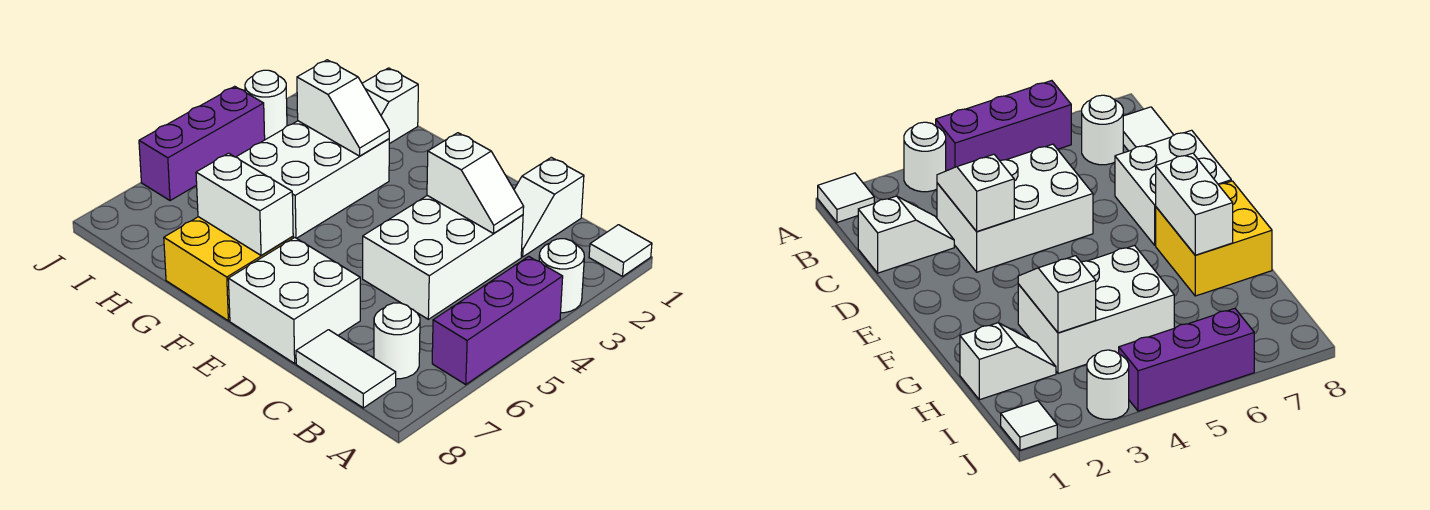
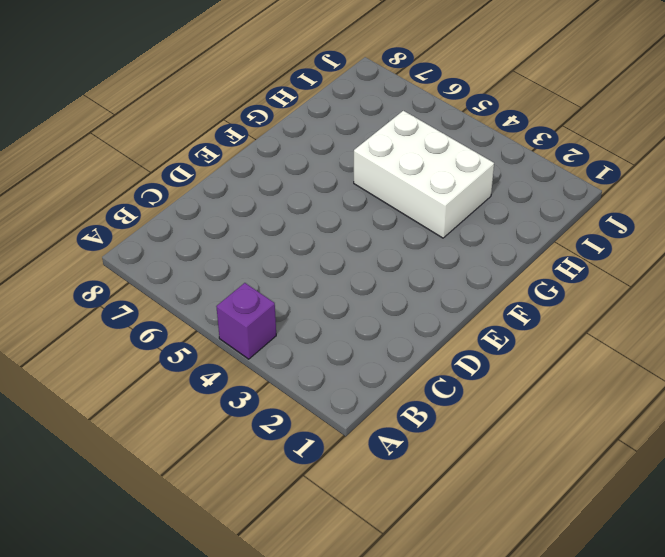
purple 1x1 brick [216,283,276,359] -> purple 1x3 brick [432,256,563,384]
none -> white 1x1 tile [589,225,652,276]
none -> white 1x1 round brick [539,239,584,313]
none -> white 1x1 round brick [374,303,420,379]

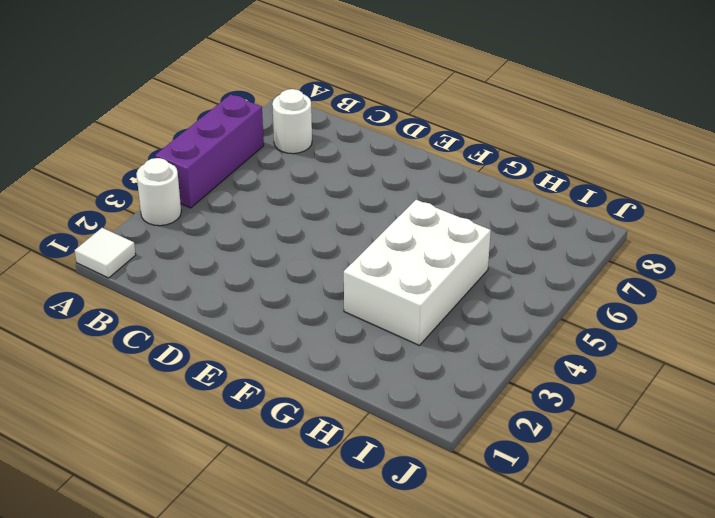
none -> white 1x2 tile [296,330,396,408]
none -> white 1x2 slope [514,157,584,257]
none -> white 2x3 brick [363,196,523,319]

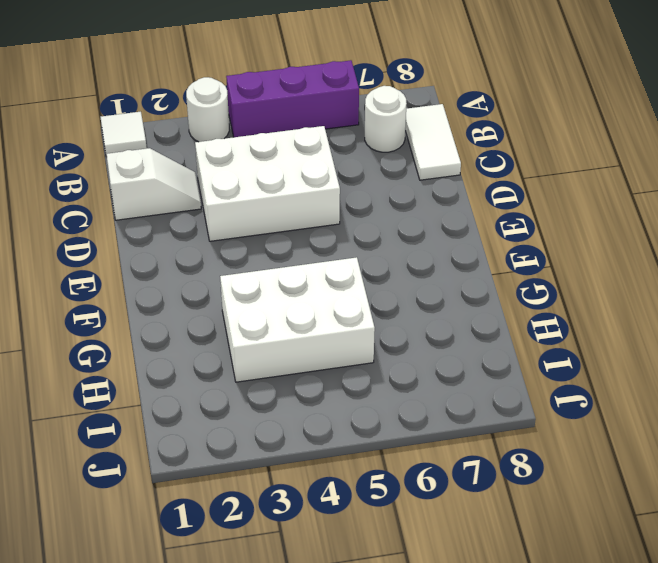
none -> white 2x2 brick [228,238,360,363]
none -> yellow 2x2 brick [164,217,293,321]
none -> white 1x2 slope [362,68,418,144]

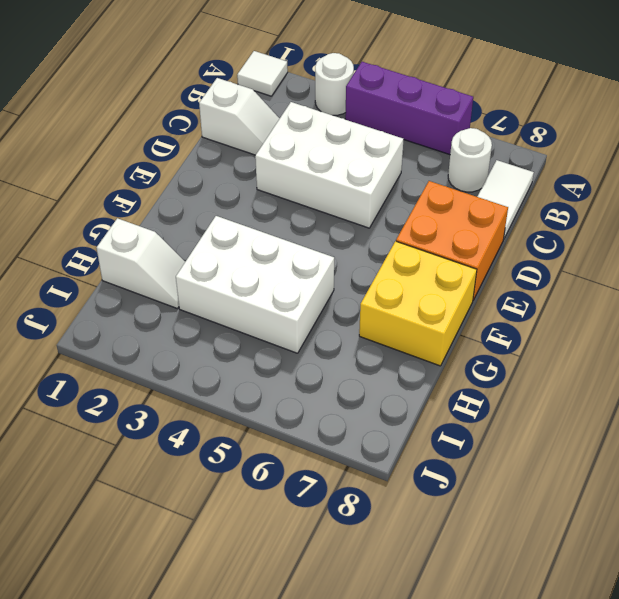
orange 2x2 brick [396,181,508,300] -> white 2x2 brick [228,238,360,363]
none -> white 1x1 tile [1001,401,1057,450]
none -> white 1x1 round brick [245,70,287,139]
none -> purple 1x3 brick [139,86,265,201]

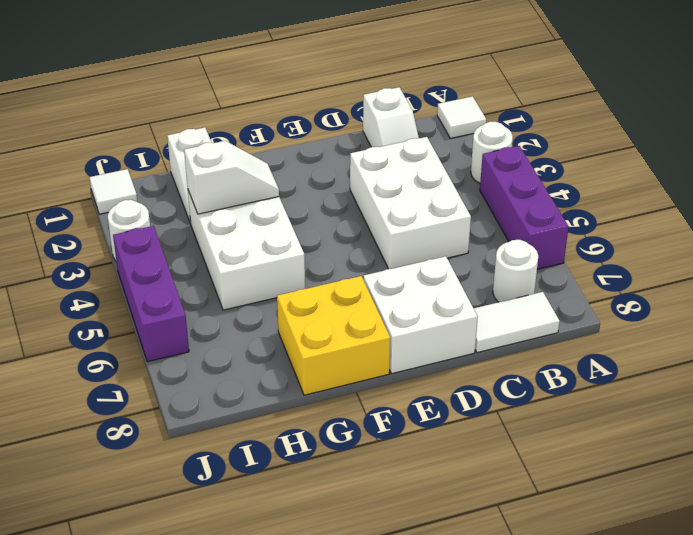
none -> white 1x2 slope [427,133,524,233]
none -> white 1x2 brick [196,153,293,255]

